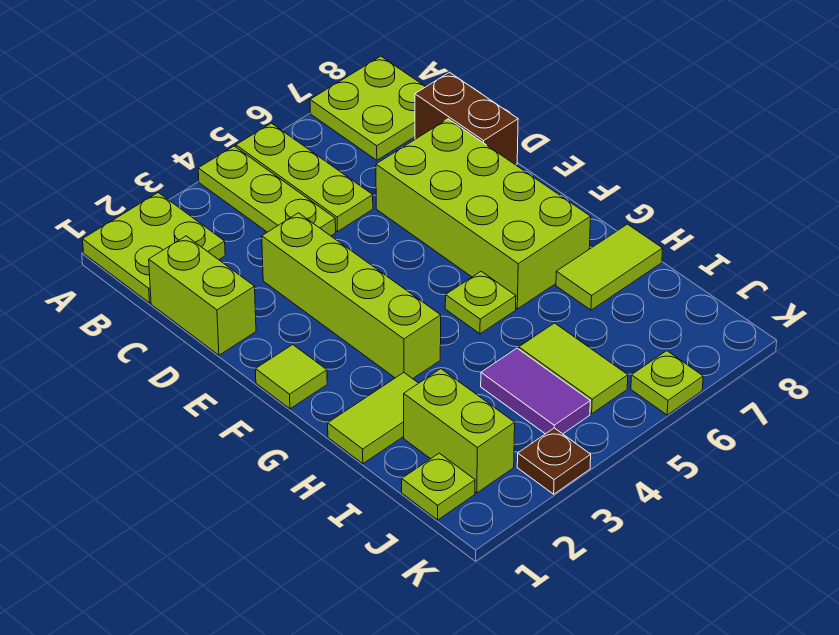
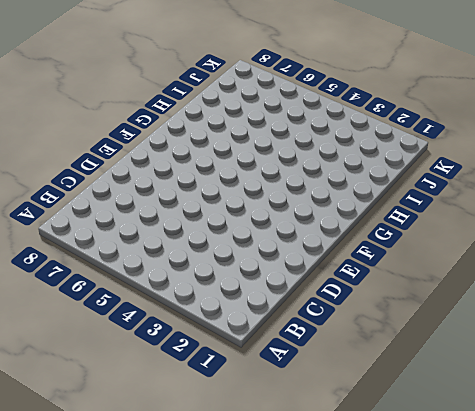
none -> lime 2x2 plate [83,193,225,303]
none -> lime 1x3 plate [198,146,336,236]
none -> lime 1x3 plate [236,123,373,232]

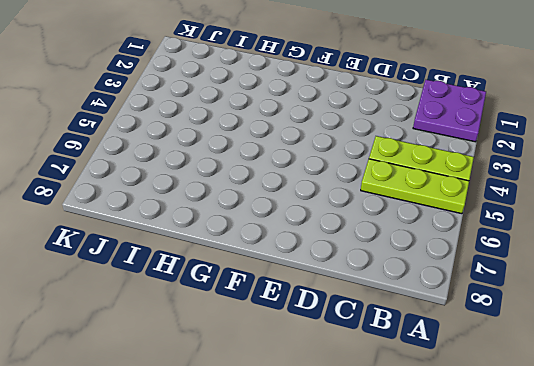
purple 2x2 plate [413,80,486,142] -> lime 2x2 plate [83,193,225,303]
none -> lime 2x2 plate [310,56,426,160]
none -> lime 1x2 brick [149,236,256,355]
none -> brown 1x2 brick [415,72,518,165]

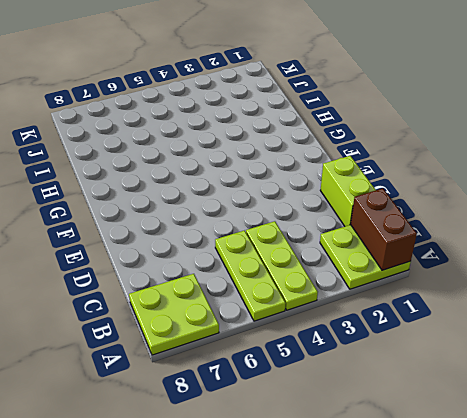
brown 1x2 brick [351,188,417,270] -> brown 1x2 brick moved to [415,72,518,165]
none -> lime 1x4 brick [262,213,441,379]
none -> lime 2x4 brick [376,119,591,309]
none -> lime 1x1 tile [255,345,327,409]

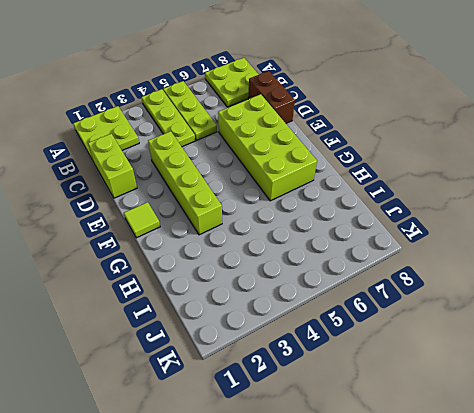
none -> lime 1x1 plate [445,271,516,334]
none -> lime 1x2 tile [328,373,418,464]
none -> lime 1x2 tile [556,224,663,310]

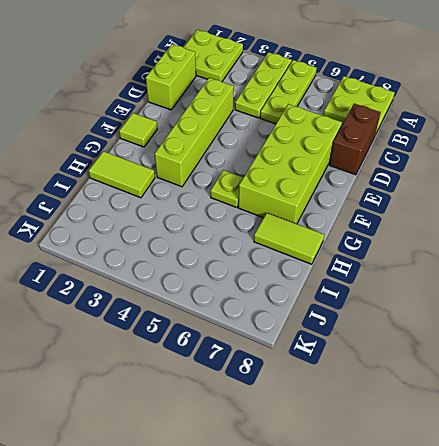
none -> lime 1x2 brick [404,369,515,493]
none -> purple 1x2 tile [481,348,590,434]
none -> lime 1x2 tile [519,323,628,414]

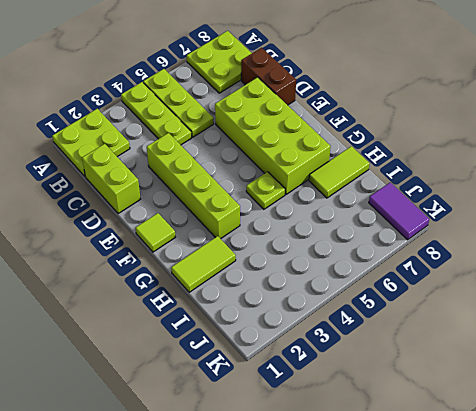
purple 1x2 tile [369,183,429,240] -> purple 1x2 tile moved to [481,348,590,434]
none -> lime 1x2 brick [404,369,515,493]
none -> lime 1x2 tile [519,323,628,414]
none -> lime 1x1 plate [402,453,475,520]

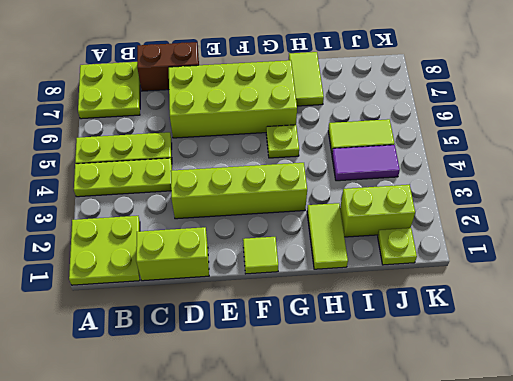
none -> brown 1x1 plate [517,428,591,494]
none -> lime 1x1 plate [631,351,703,415]

